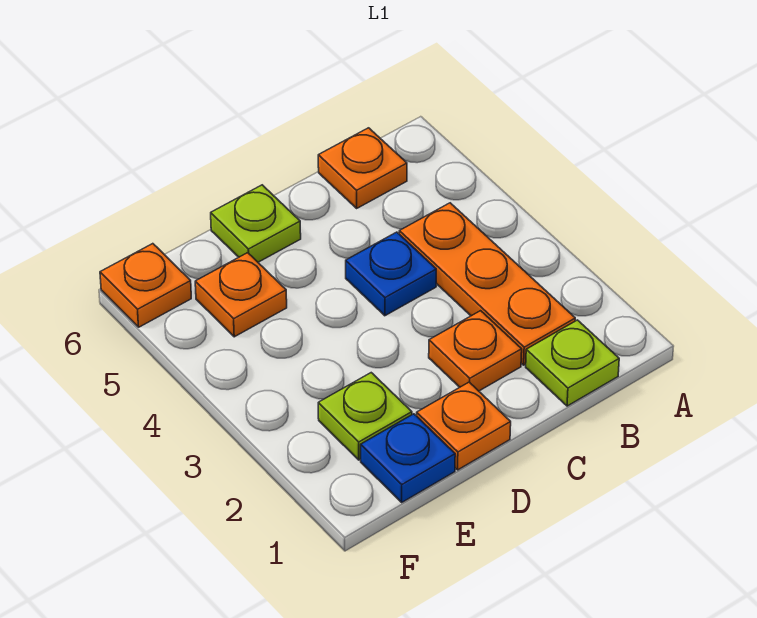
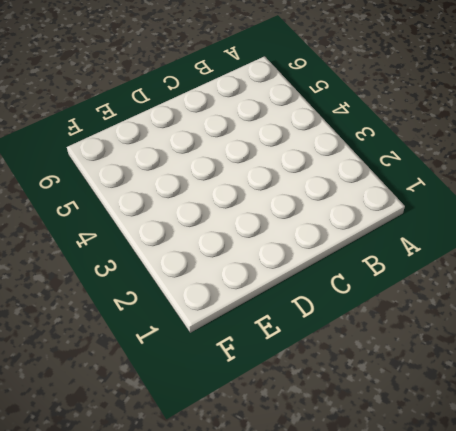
none -> lime 1x1 plate [526,320,619,406]
none -> orange 1x3 plate [399,203,575,365]

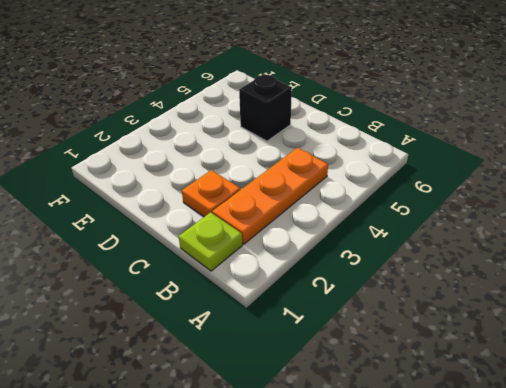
black 1x1 brick [239,74,292,141] -> none
none -> orange 1x1 plate [318,128,407,208]
none -> blue 1x1 plate [346,232,436,316]

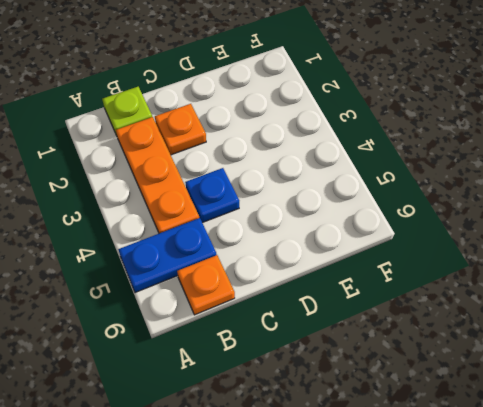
blue 1x2 plate [118,218,217,293] -> none
none -> orange 1x1 plate [417,382,511,470]
none -> lime 1x1 plate [211,185,301,262]

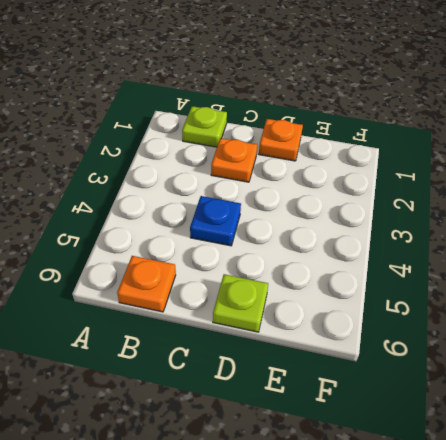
none -> orange 1x3 plate [399,203,575,365]
none -> blue 1x1 plate [361,414,455,502]

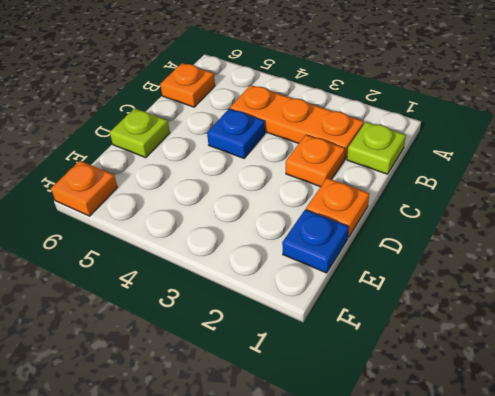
none -> lime 1x1 plate [318,373,412,460]
none -> orange 1x1 plate [195,253,287,337]

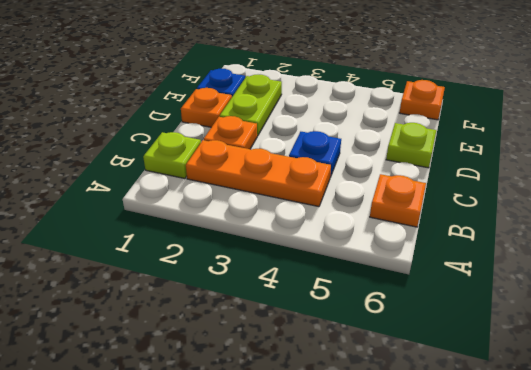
lime 1x2 plate [220,75,282,136] -> lime 1x1 plate [318,373,412,460]
none -> orange 1x1 plate [195,253,287,337]

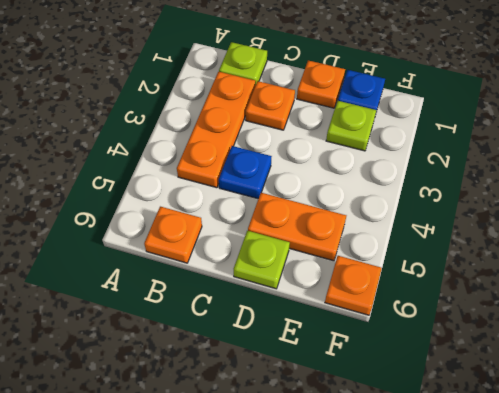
orange 1x2 plate [248,193,346,261] -> orange 1x1 plate [195,253,287,337]

